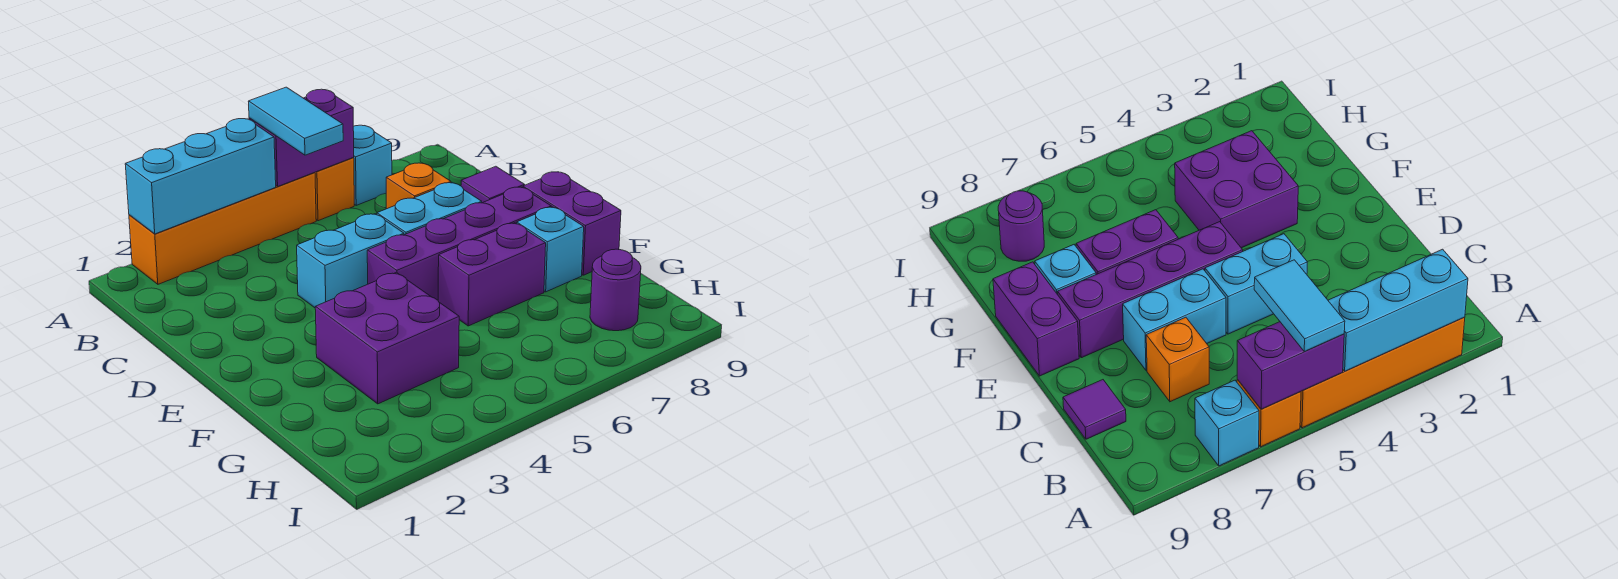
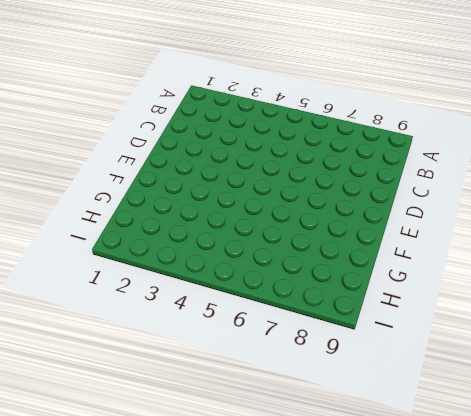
none -> orange 1x4 brick [129,172,316,284]
none -> orange 1x1 brick [315,158,354,221]
none -> cyan 1x1 brick [353,125,392,205]

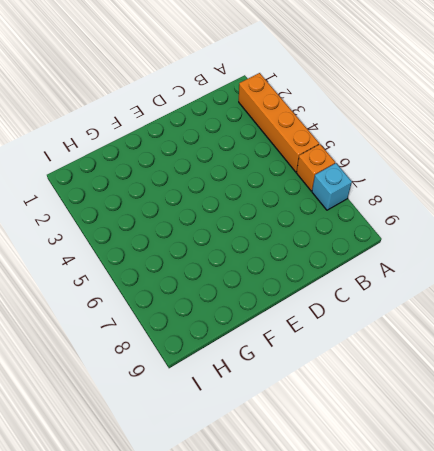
none -> orange 1x1 brick [386,163,451,209]
none -> purple 1x1 tile [461,166,525,203]
none -> cyan 1x2 brick [297,214,404,308]

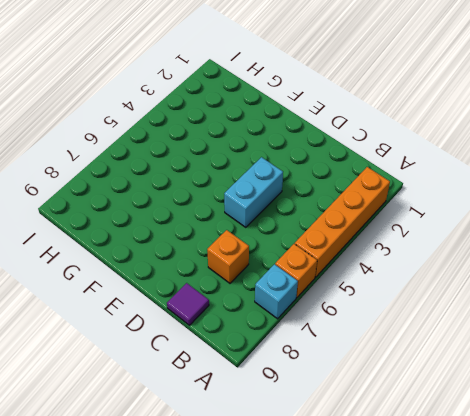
none -> cyan 1x2 brick [377,183,482,235]
none -> purple 1x4 brick [367,187,551,300]
none -> purple 1x2 brick [523,172,621,275]

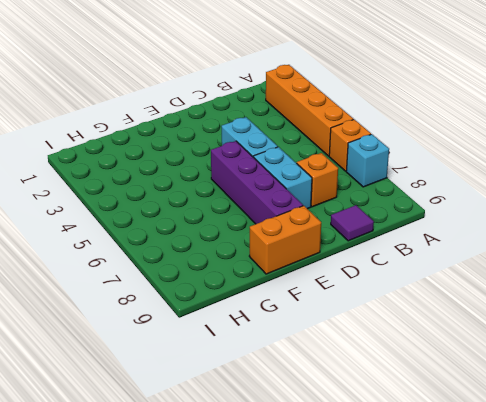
orange 1x2 brick [249,206,321,274] -> purple 1x2 brick [523,172,621,275]
none -> purple 2x2 brick [315,272,459,404]
none -> purple 1x2 brick [438,223,546,326]
none -> cyan 1x1 brick [517,207,584,292]

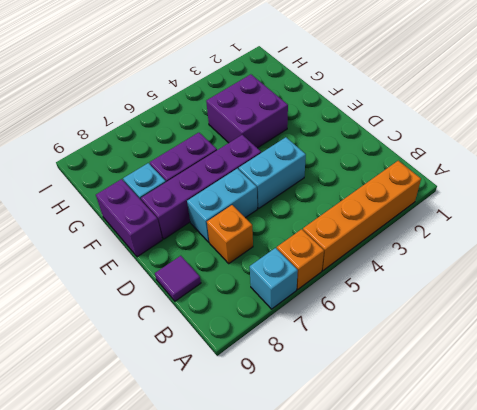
none -> purple 1x1 round brick [590,249,641,331]
none -> cyan 1x3 brick [125,119,276,234]
none -> purple 1x2 brick [249,89,354,186]

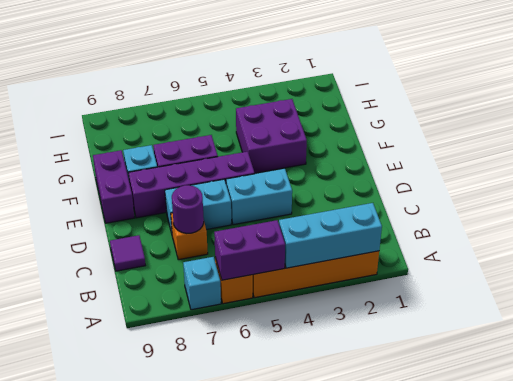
purple 1x1 round brick [172,185,204,233] -> purple 1x1 round brick moved to [590,249,641,331]
none -> cyan 1x2 tile [248,87,343,155]

